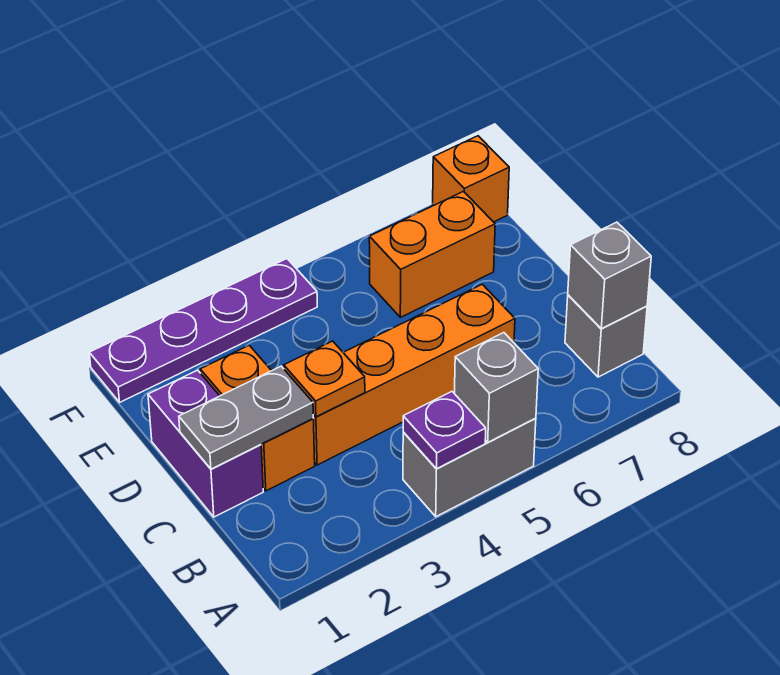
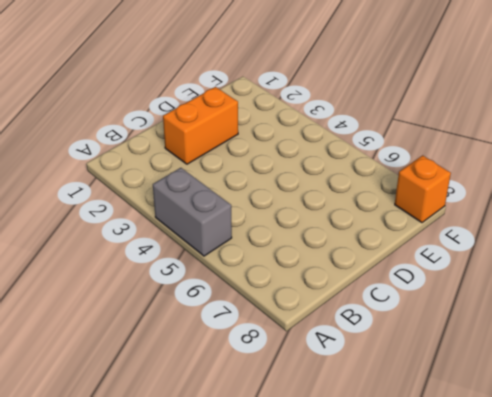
none -> grey 1x1 brick [565,295,647,377]
none -> purple 1x2 brick [148,370,263,517]
none -> orange 1x4 brick [313,284,515,465]

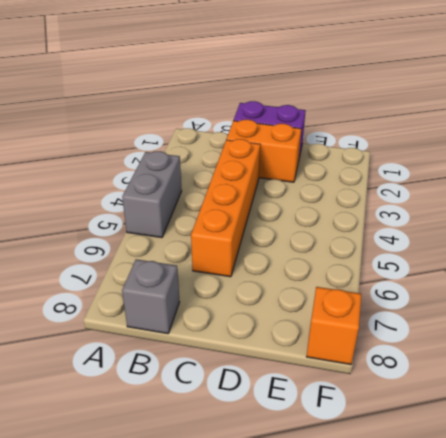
none -> orange 1x2 brick [369,192,495,317]
none -> purple 1x4 plate [89,259,317,402]
none -> purple 1x1 plate [403,392,486,469]

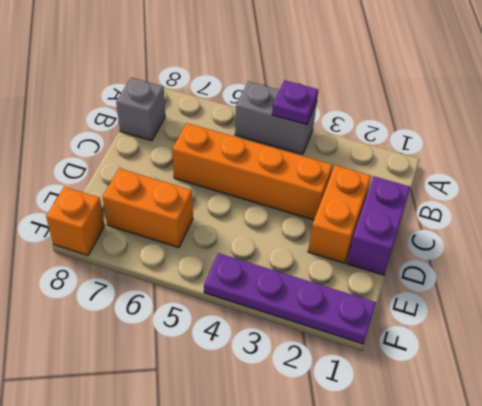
none -> grey 1x1 brick [454,333,538,442]
none -> grey 1x1 brick [568,222,651,329]
none -> grey 1x2 plate [179,366,313,469]

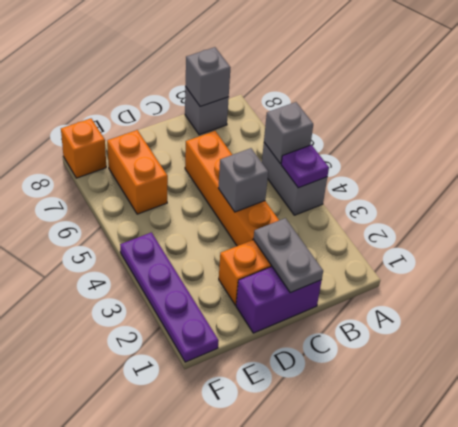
grey 1x1 brick [218,148,268,212] -> none
none -> orange 1x1 plate [284,341,365,417]

